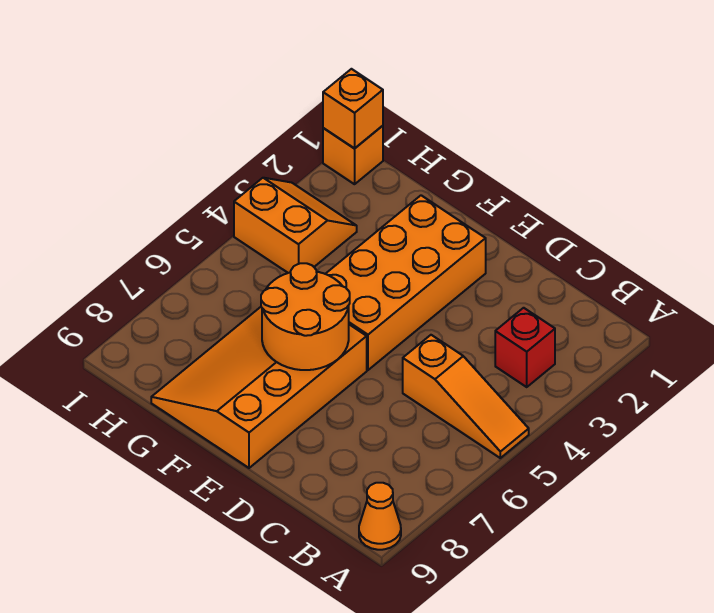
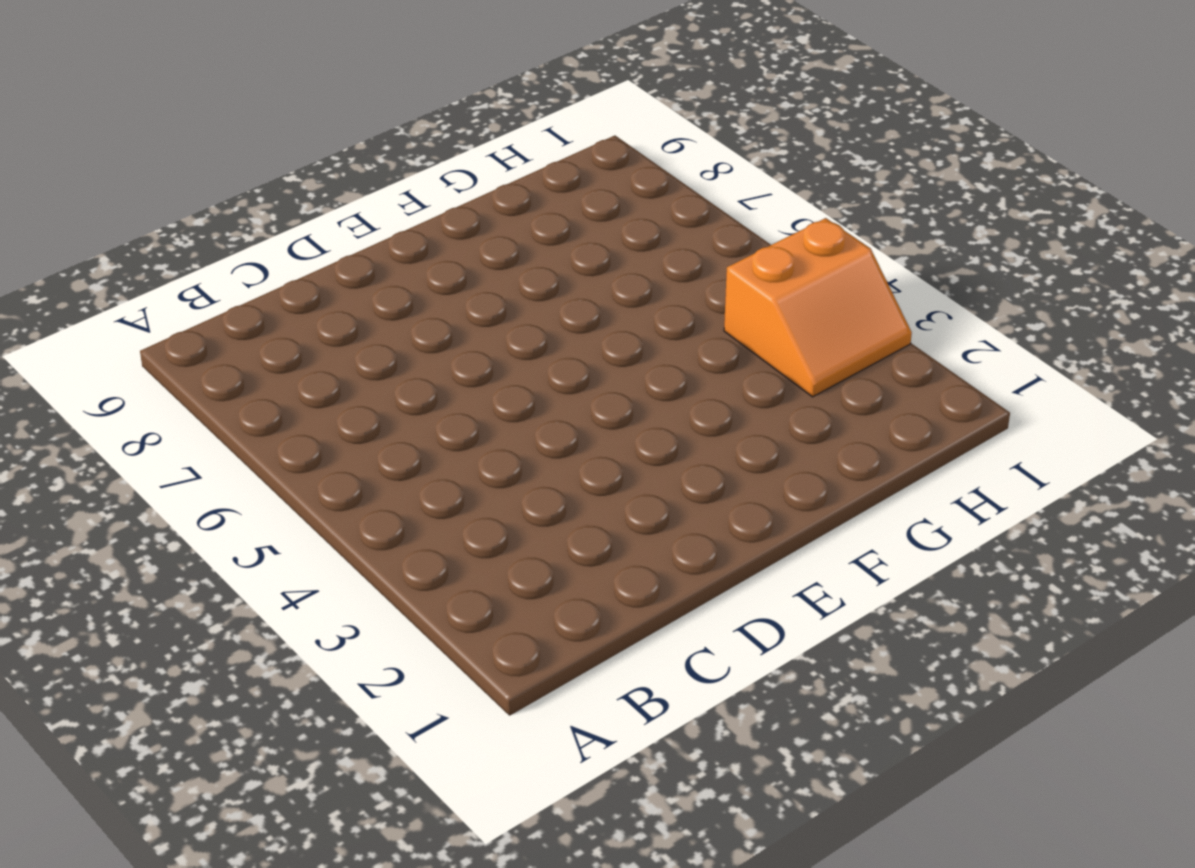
none -> orange 1x3 slope [403,335,529,458]
none -> orange 1x1 cone [359,483,401,550]

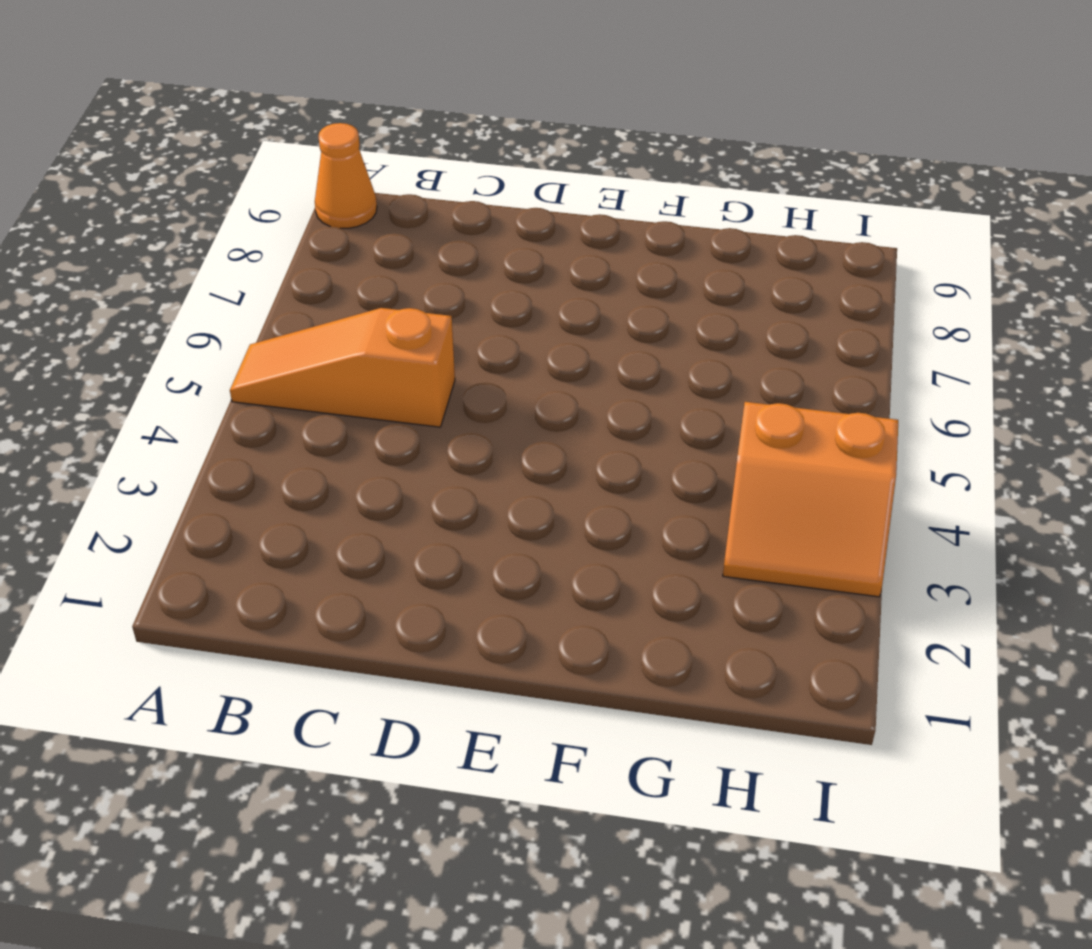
none -> red 1x1 brick [495,308,555,387]
none -> orange 2x4 brick [326,195,486,370]

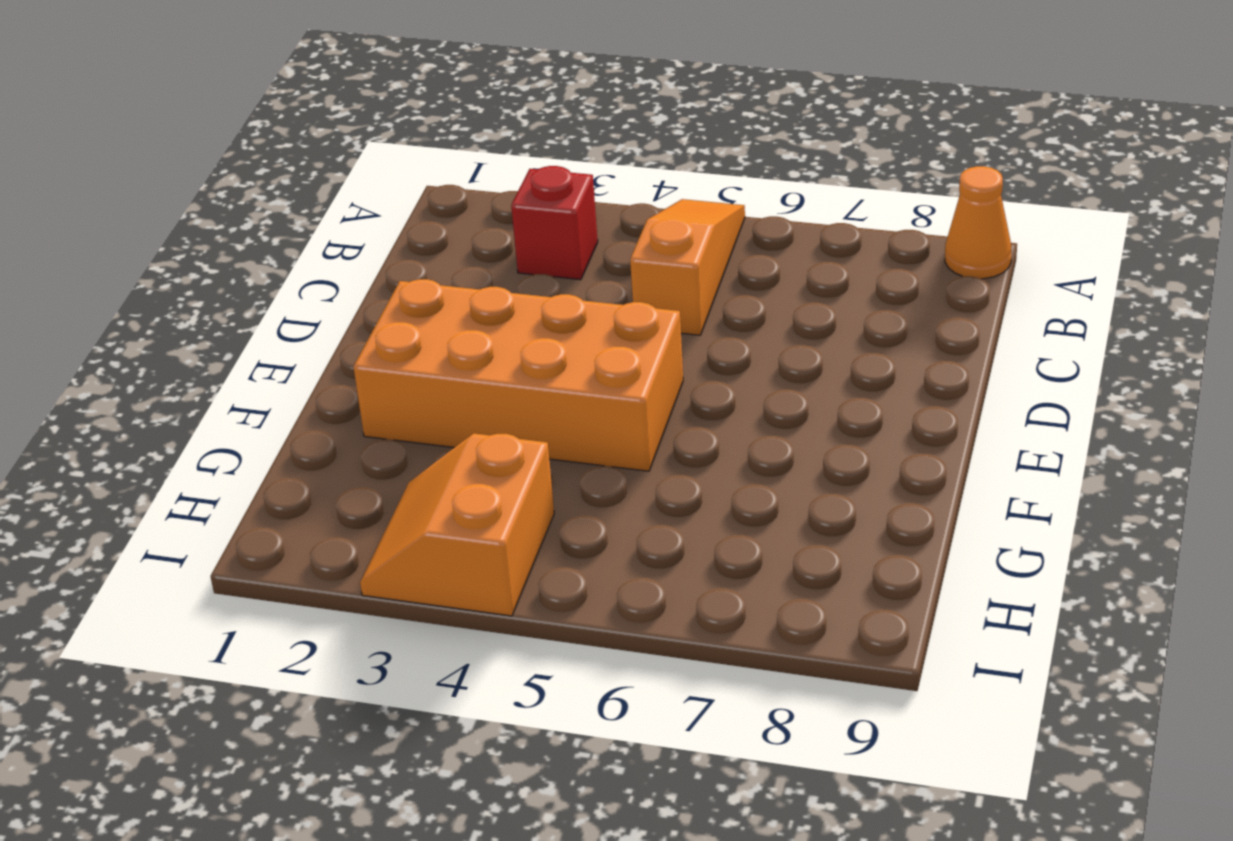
none -> orange 3x4 slope [151,307,367,468]
none -> orange 1x1 brick [323,126,383,184]

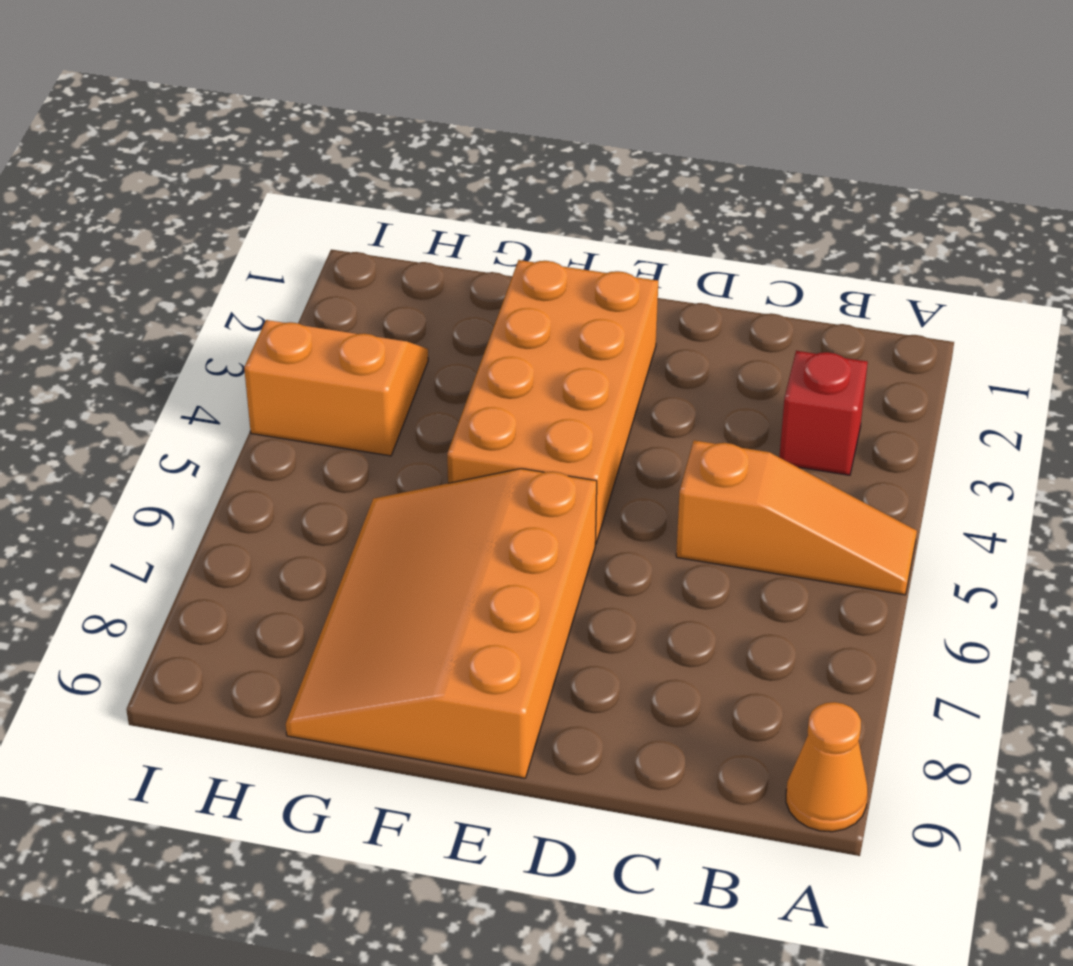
none -> orange 1x1 brick [323,126,383,184]
none -> orange 2x2 round brick [261,263,350,370]

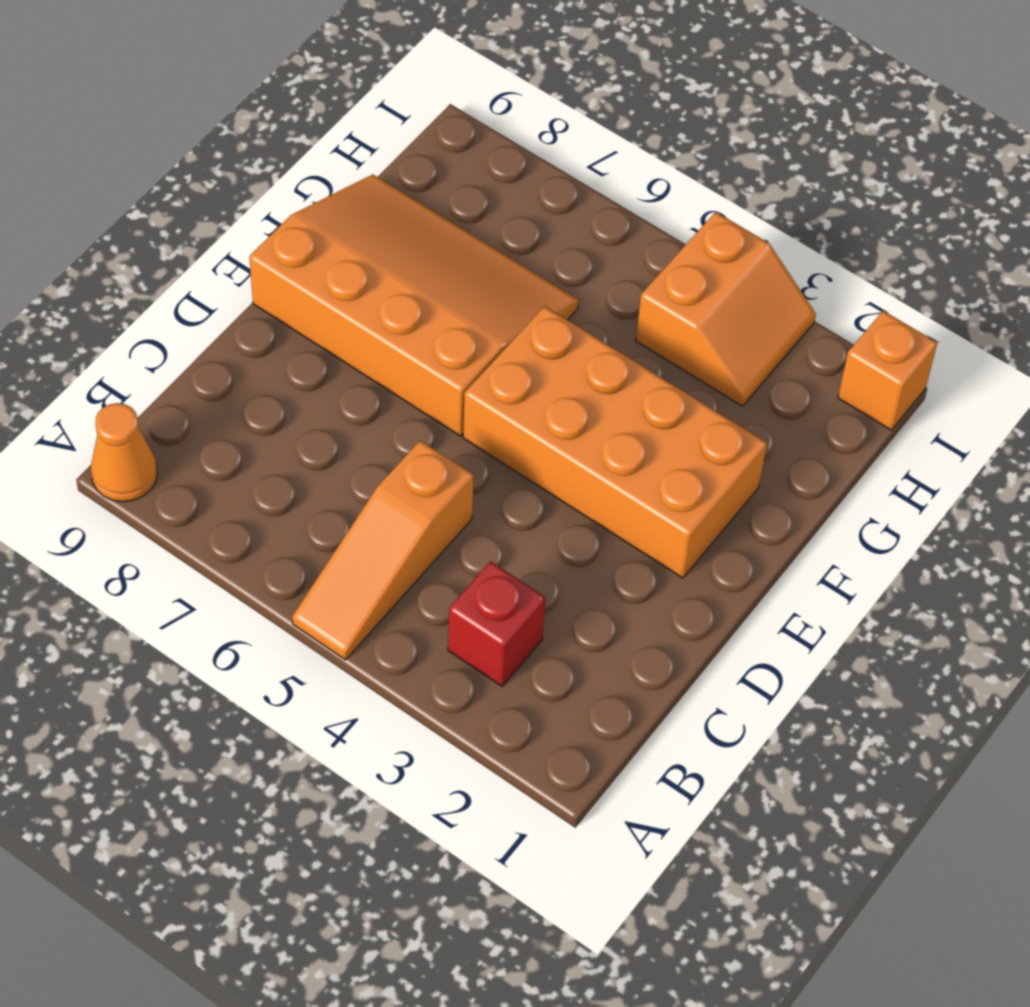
none -> orange 2x2 round brick [261,263,350,370]
none -> orange 1x1 brick [323,69,383,148]

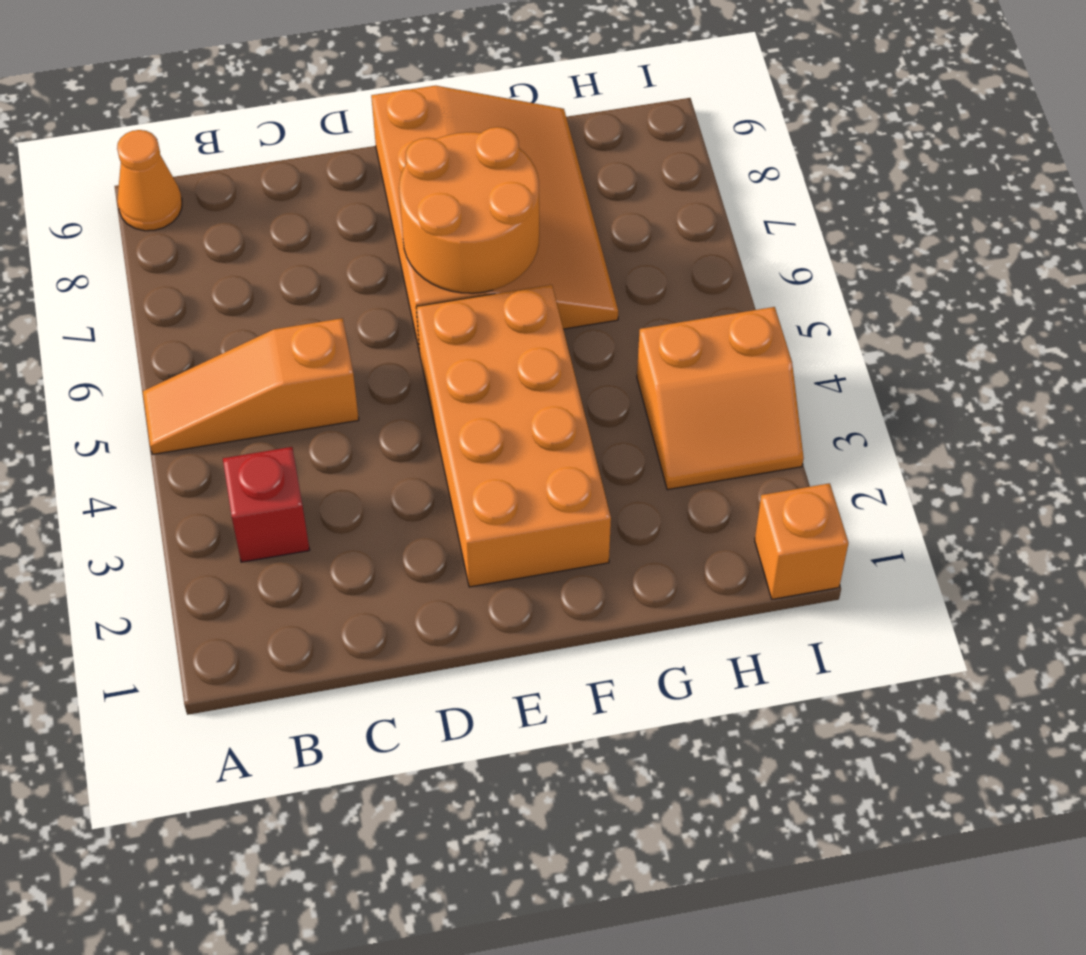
none -> orange 1x1 brick [323,69,383,148]

